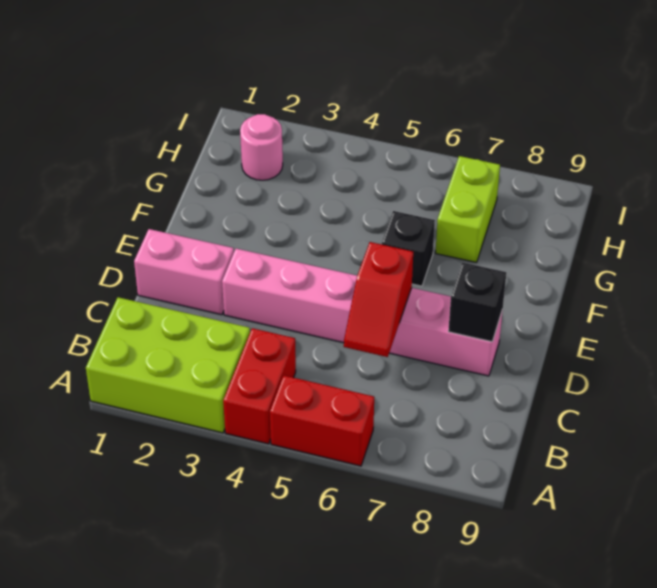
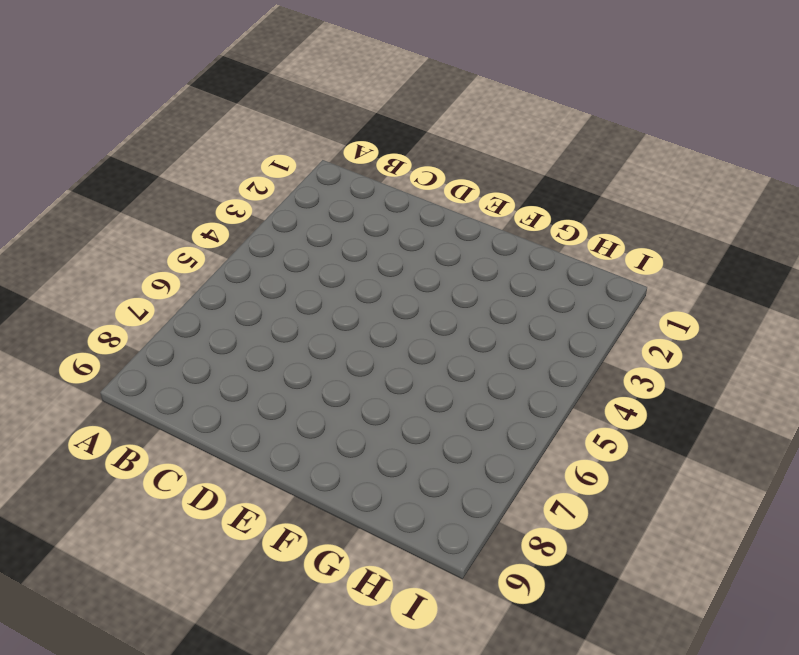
none -> lime 2x3 brick [86,297,250,433]
none -> red 1x2 brick [223,328,296,444]

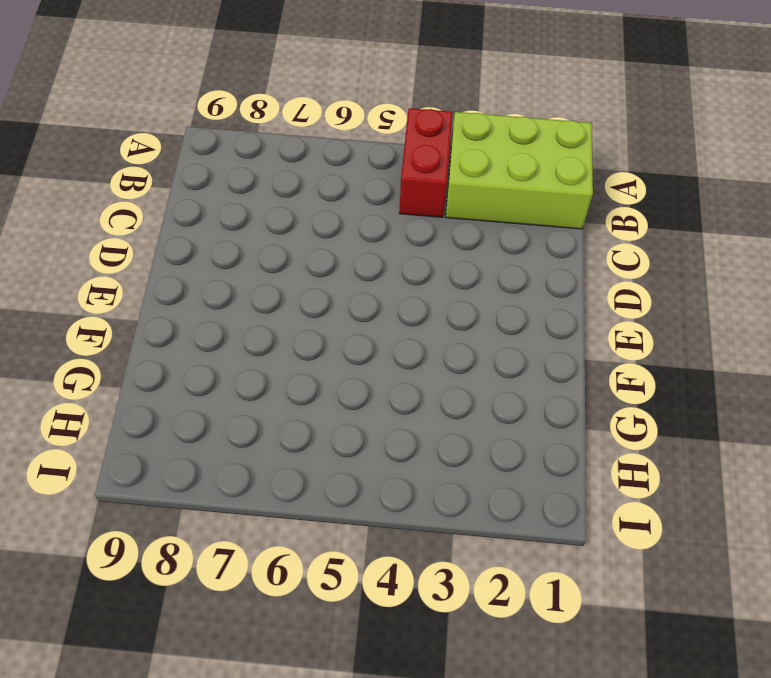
none -> red 1x2 brick [270,376,374,466]
none -> pink 1x2 brick [134,229,234,315]

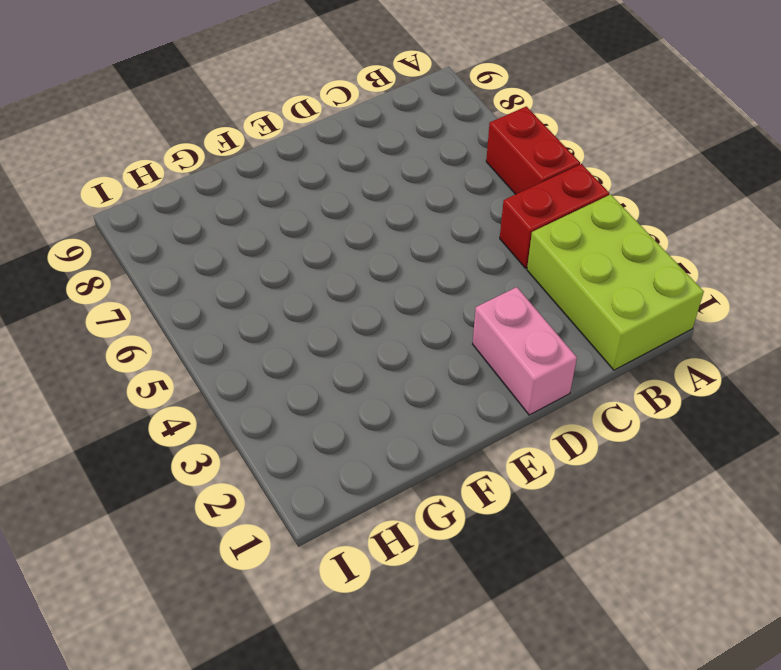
none -> pink 1x6 brick [222,249,503,376]
none -> black 1x1 brick [382,211,435,286]

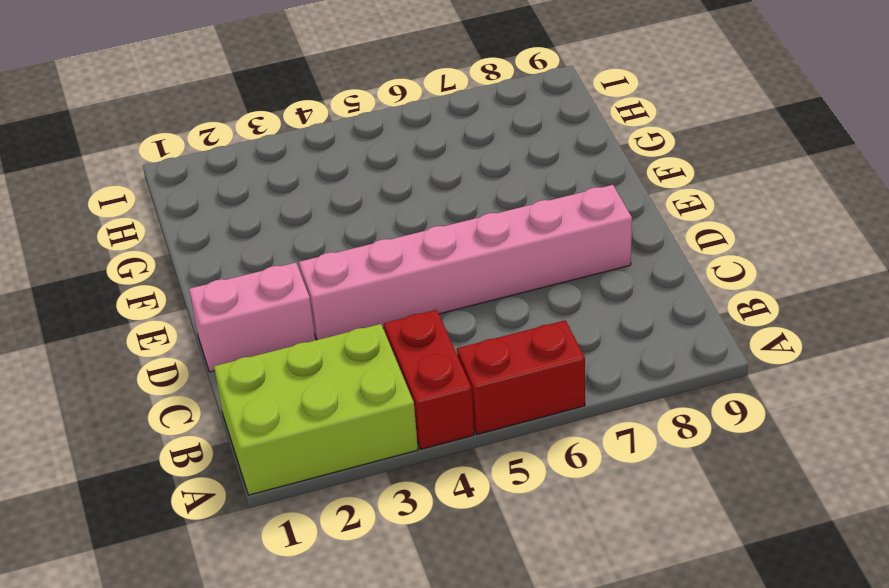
none -> black 1x1 brick [382,211,435,286]
none -> lime 1x2 brick [435,156,500,263]

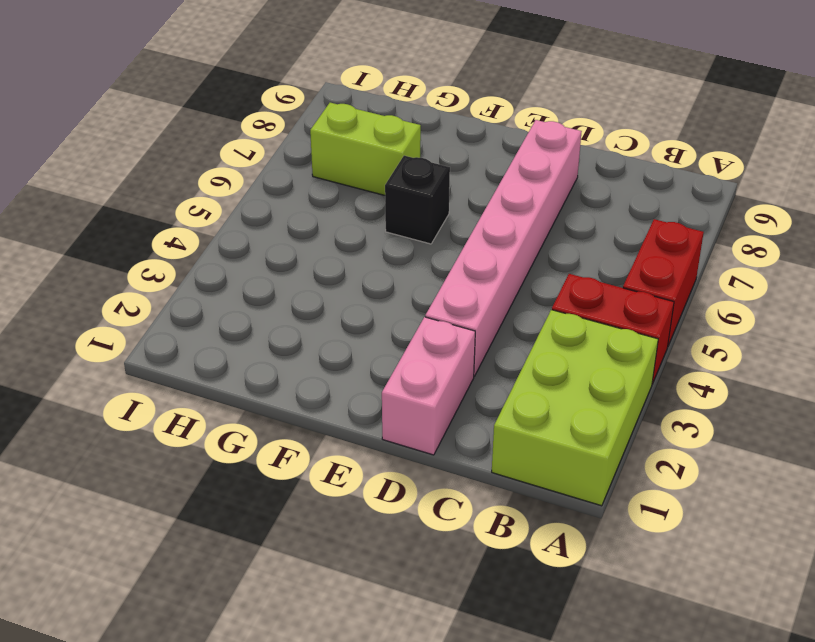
none -> pink 1x1 round brick [240,114,283,180]
none -> red 1x2 slope [344,242,413,357]

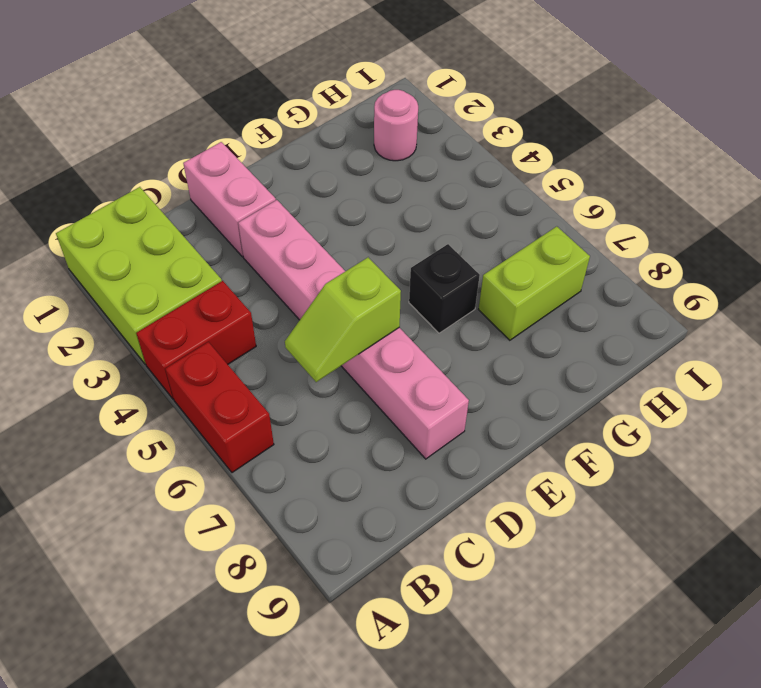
lime 1x2 slope [285,257,401,382] -> red 1x2 slope [344,242,413,357]
none -> black 1x1 brick [448,262,506,342]

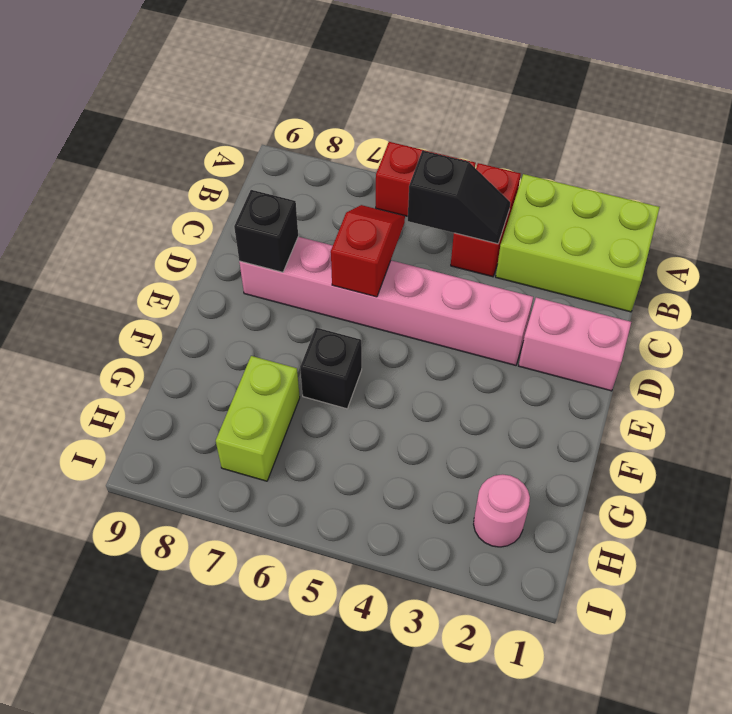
black 1x2 slope [408,150,510,244] -> none

